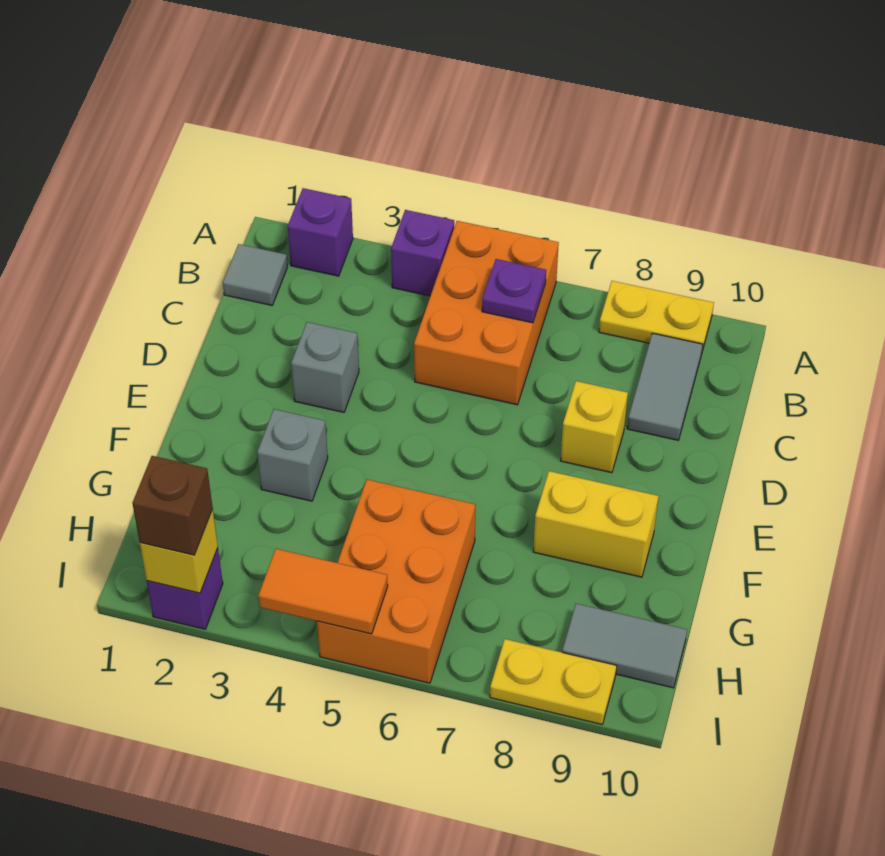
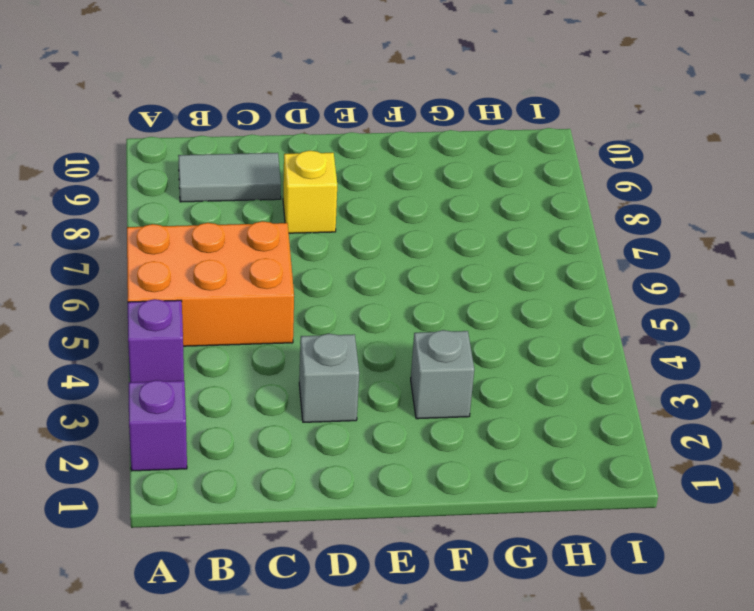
none -> yellow 1x2 plate [599,281,714,351]
none -> grey 1x1 tile [223,244,287,305]
none -> yellow 1x2 brick [533,471,659,577]

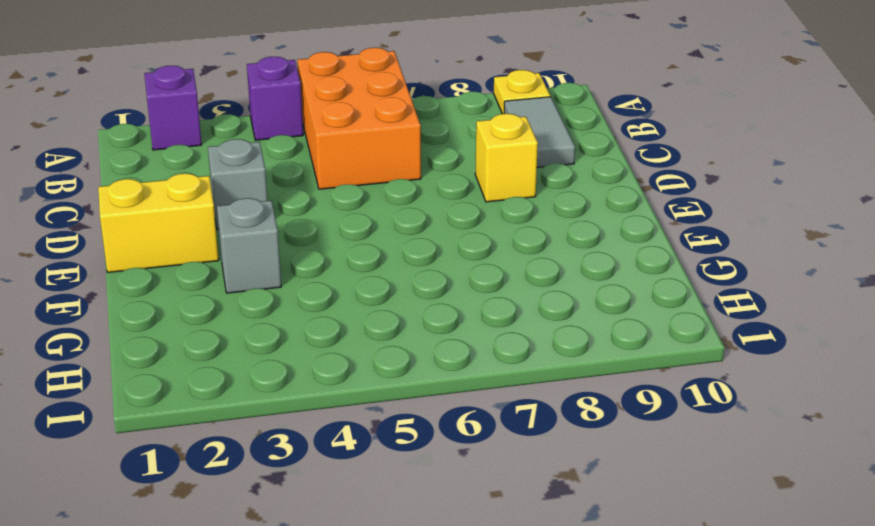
yellow 1x1 plate [494,70,550,114] -> yellow 1x2 plate [599,281,714,351]
yellow 1x2 brick [98,174,219,272] -> yellow 1x2 brick moved to [533,471,659,577]
none -> grey 1x1 tile [223,244,287,305]
none -> orange 2x3 brick [317,480,476,683]
none -> grey 1x2 tile [562,604,687,688]

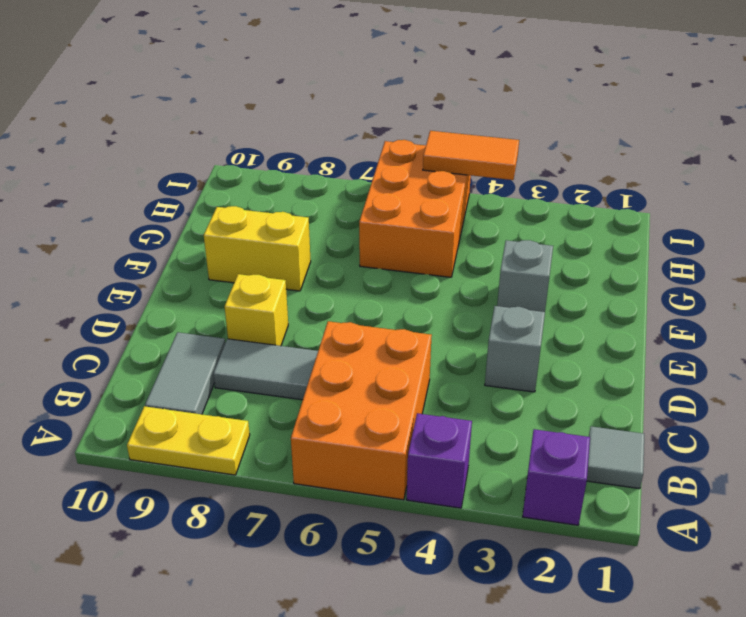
grey 1x2 tile [213,339,318,400] -> grey 1x2 tile moved to [562,604,687,688]
none -> purple 1x1 brick [147,548,223,629]
none -> yellow 1x2 plate [490,639,617,724]
none -> purple 1x1 plate [482,259,546,323]

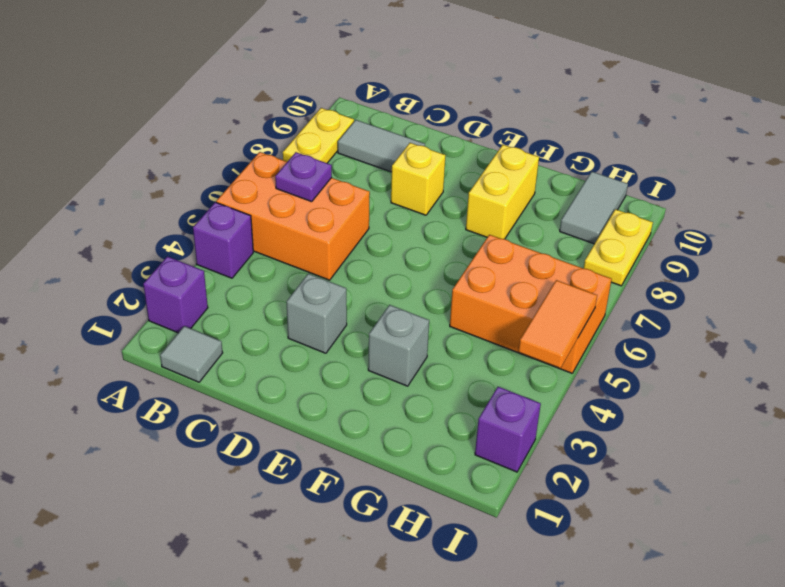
none -> yellow 1x1 brick [140,509,218,593]
none -> brown 1x1 brick [132,456,213,555]

